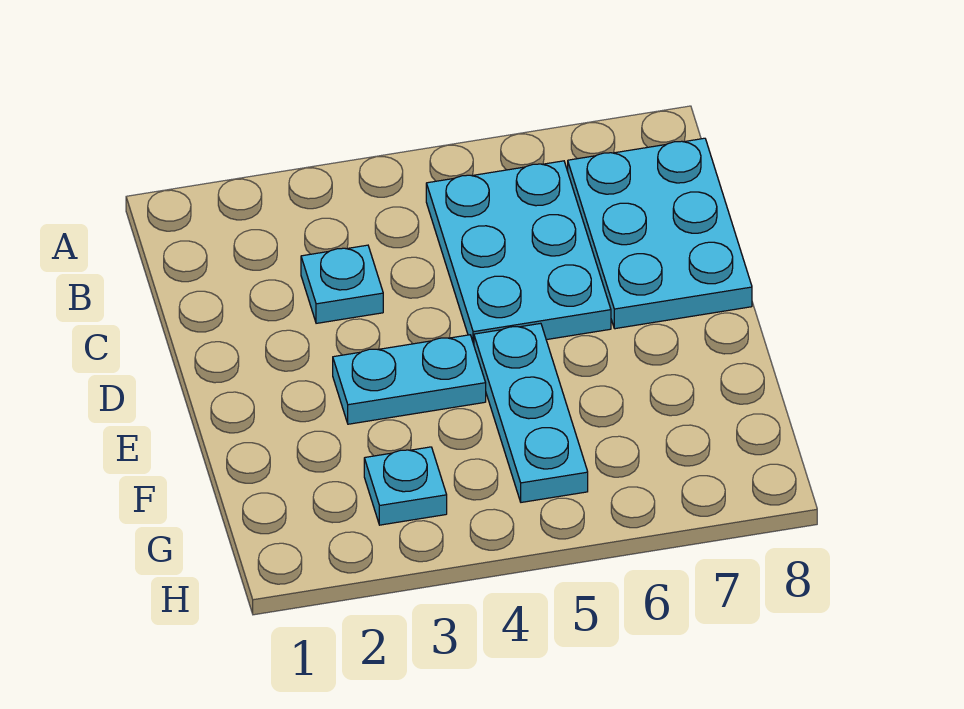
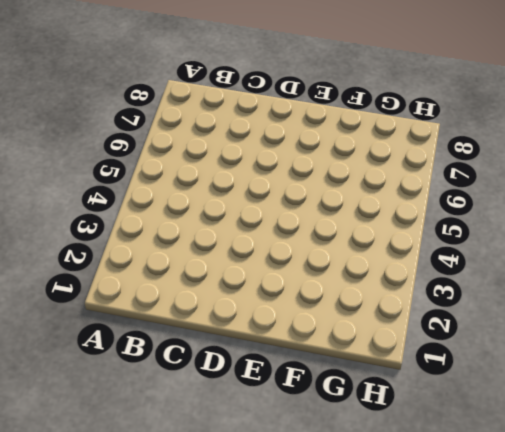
none -> cyan 2x3 plate [426,161,611,344]
none -> cyan 2x3 plate [568,138,752,329]

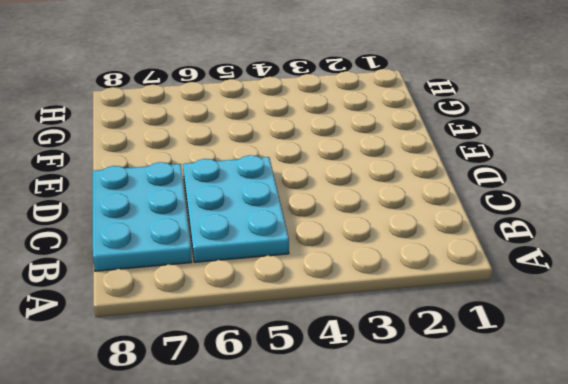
none -> cyan 1x1 plate [301,245,383,323]
none -> cyan 1x2 plate [333,335,486,424]

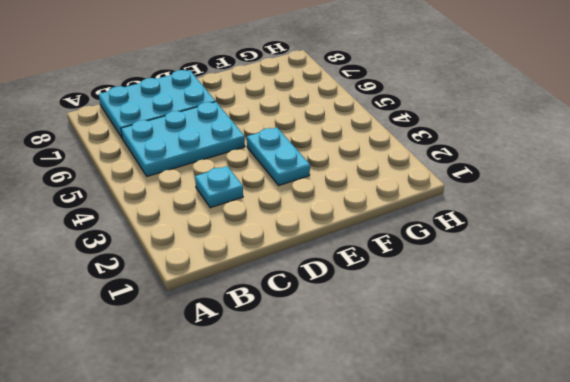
none -> cyan 1x3 plate [474,323,588,502]
none -> cyan 1x1 plate [364,447,447,525]

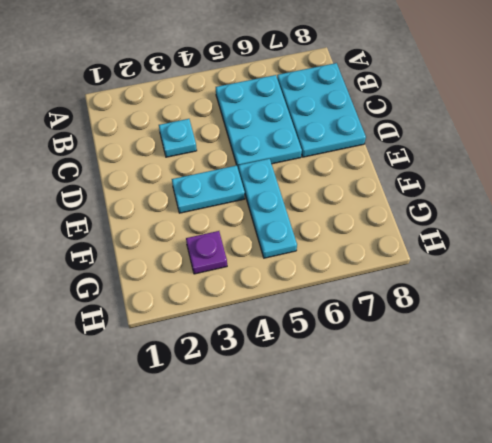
purple 1x1 plate [186,231,227,274] -> cyan 1x1 plate [364,447,447,525]

